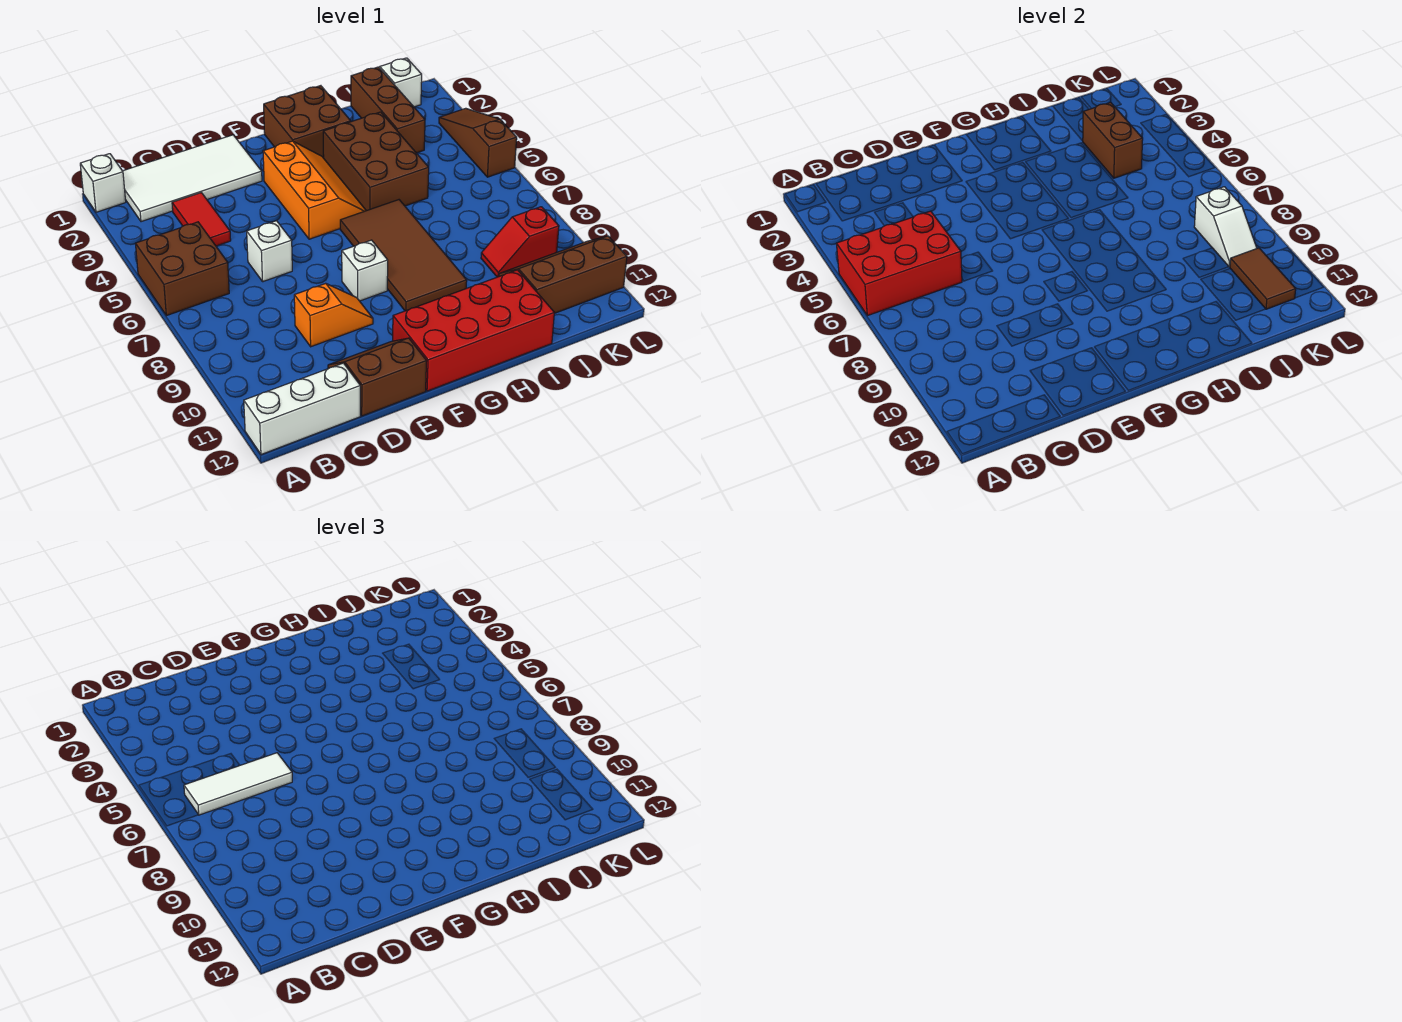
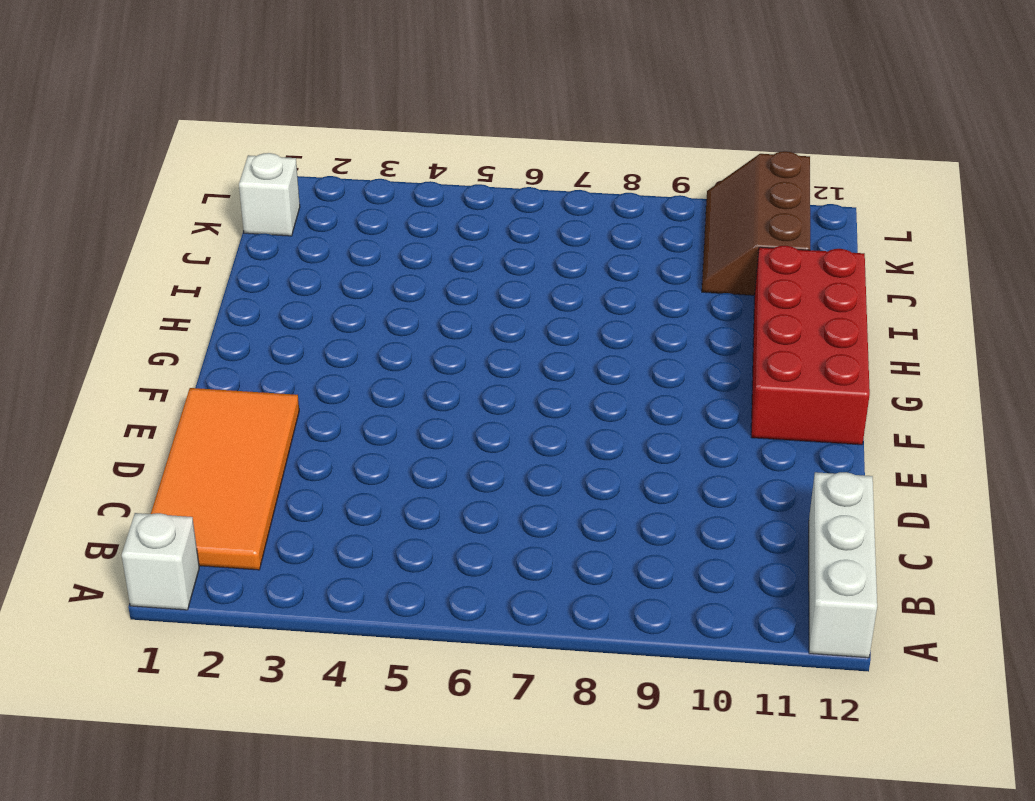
orange 2x4 tile [151,388,299,570] -> white 2x4 tile [123,135,262,222]
none -> brown 2x2 brick [135,222,229,316]
none -> red 1x2 tile [172,193,231,246]
none -> white 1x1 brick [247,221,292,282]

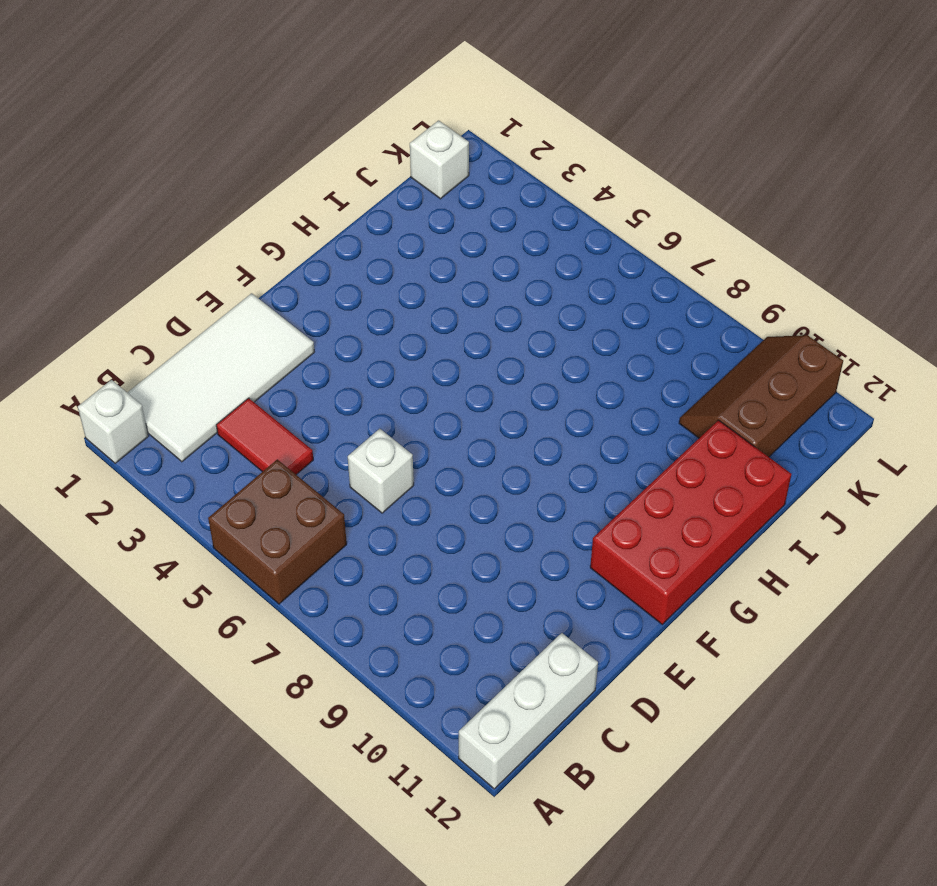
none -> orange 1x2 slope [294,283,373,347]
none -> brown 2x2 slope [328,338,426,416]
none -> orange 2x3 slope [263,141,366,239]

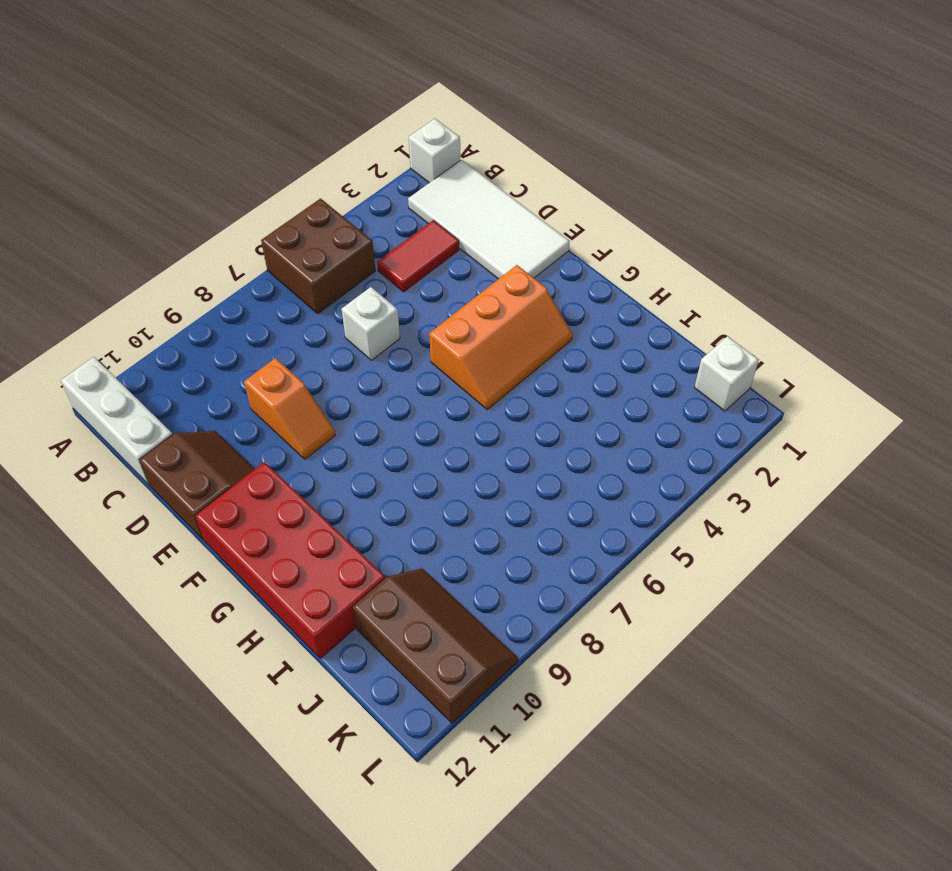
none -> white 1x1 brick [342,240,388,301]
none -> brown 2x2 brick [264,86,351,158]
none -> brown 2x4 tile [340,200,467,311]

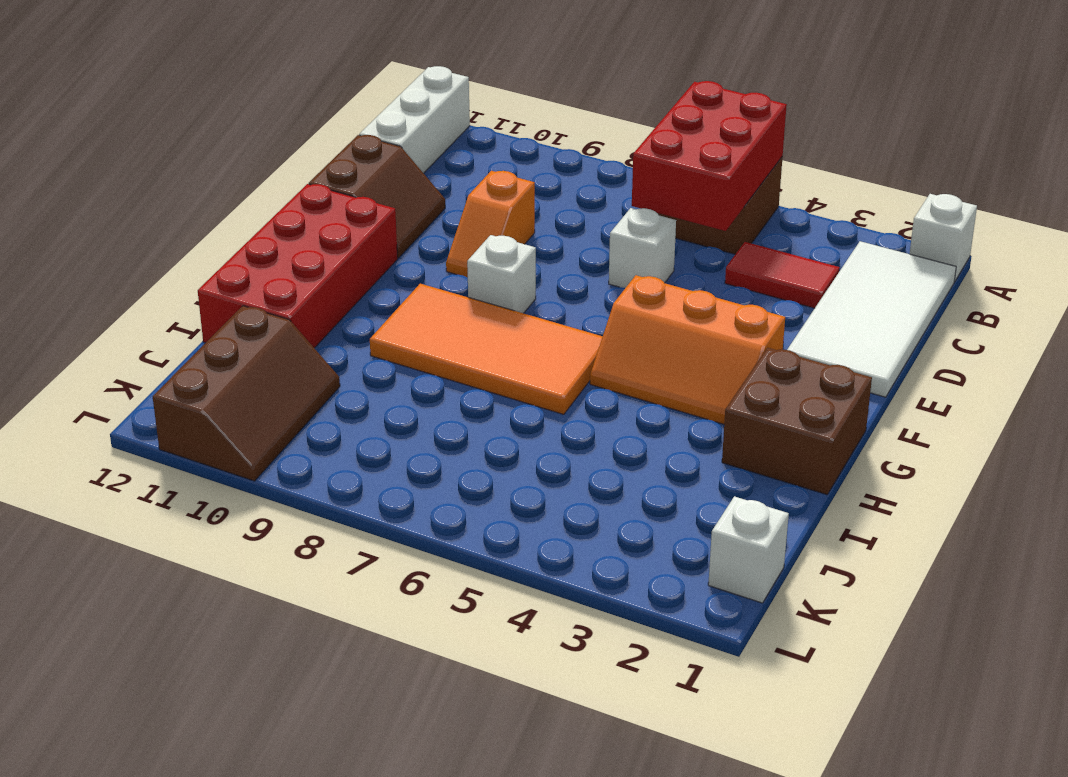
orange 2x4 tile [370,284,603,414] -> brown 2x4 tile [340,200,467,311]
none -> brown 2x3 brick [323,112,429,211]
none -> brown 1x3 brick [351,67,425,153]
none -> red 1x2 slope [481,207,559,277]

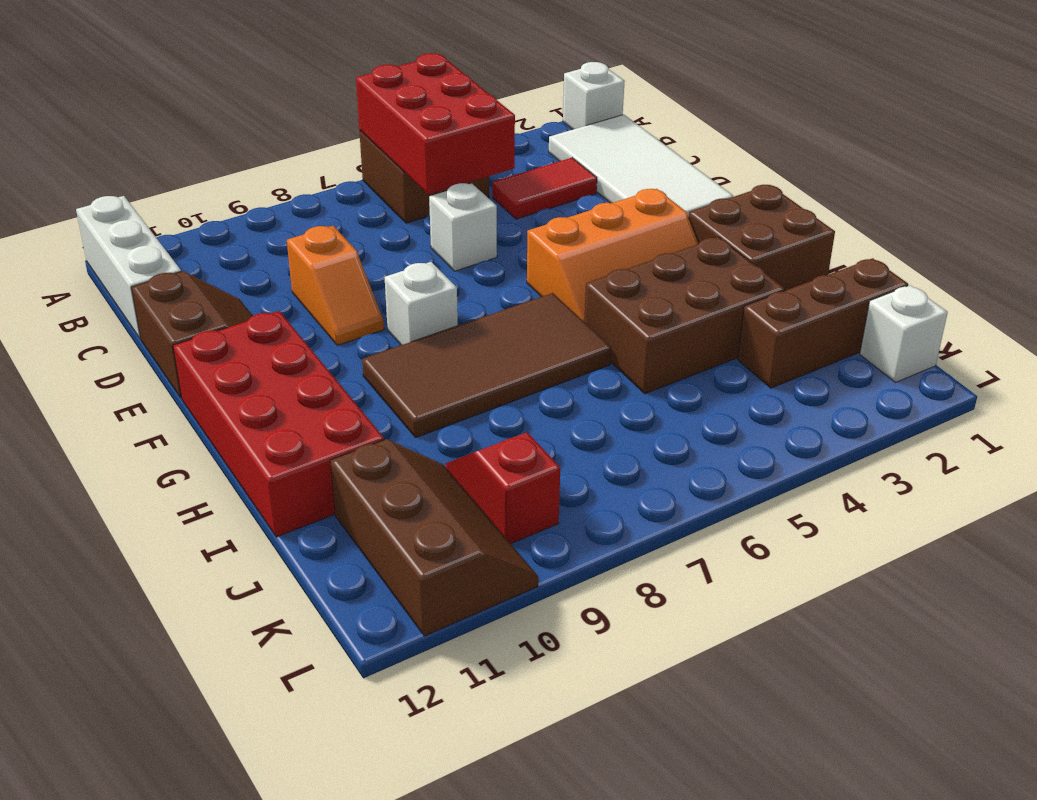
none -> brown 1x3 slope [439,108,517,177]
none -> brown 1x2 brick [1083,102,1143,178]
none -> white 1x2 slope [1194,187,1257,267]

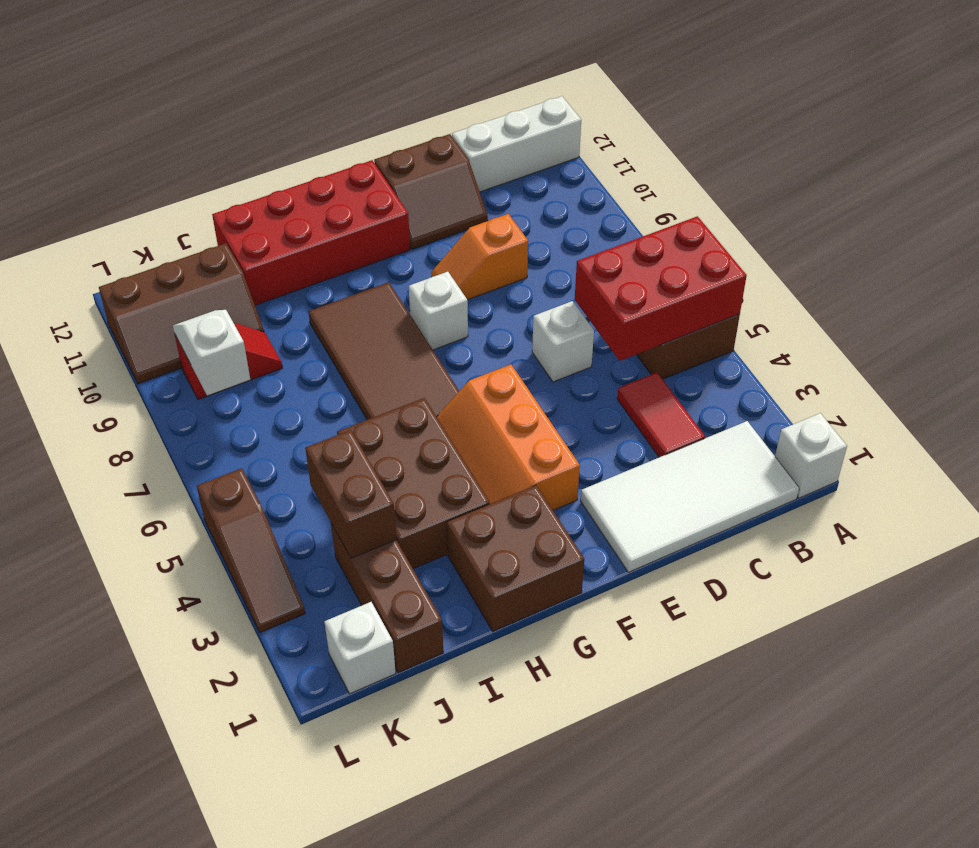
none -> brown 1x2 tile [1230,248,1296,309]
none -> white 1x3 tile [184,753,292,815]

